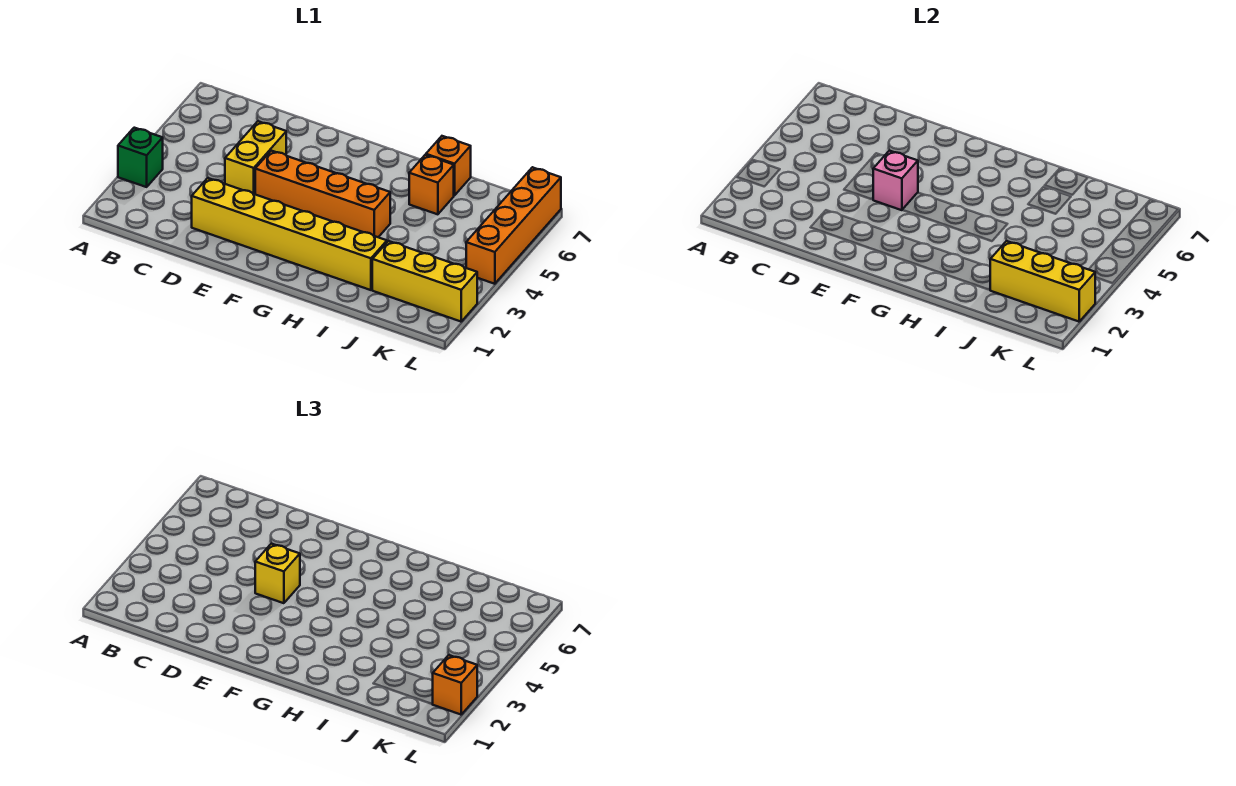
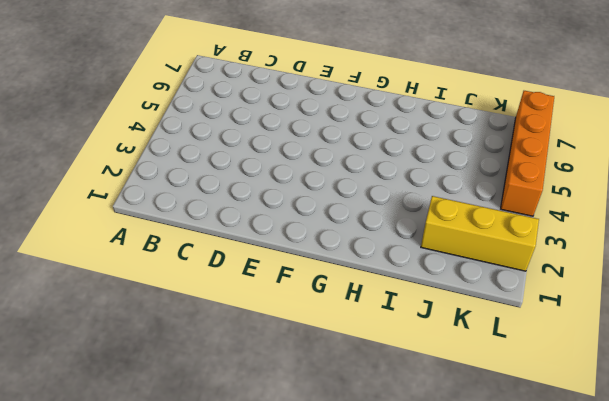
none -> green 1x1 brick [118,128,163,187]
none -> yellow 1x6 brick [192,178,387,290]
none -> yellow 1x2 brick [225,121,286,194]

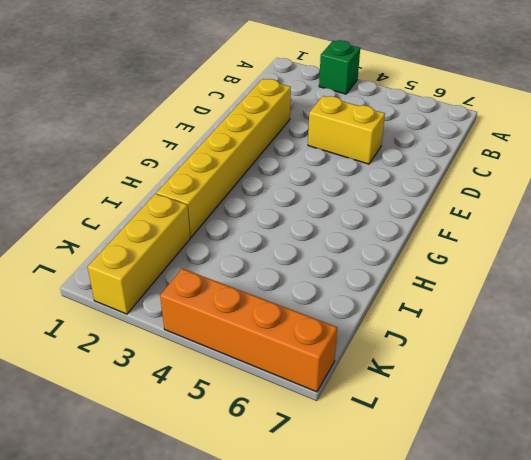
none -> orange 1x4 brick [255,151,390,237]
none -> orange 1x1 brick [409,155,454,214]
none -> orange 1x1 brick [426,136,471,195]

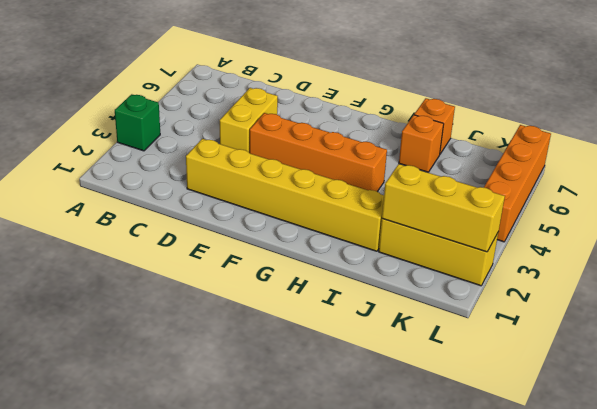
none -> pink 1x1 brick [873,151,918,210]
none -> yellow 1x1 brick [255,544,300,603]
none -> orange 1x1 brick [433,655,477,715]

